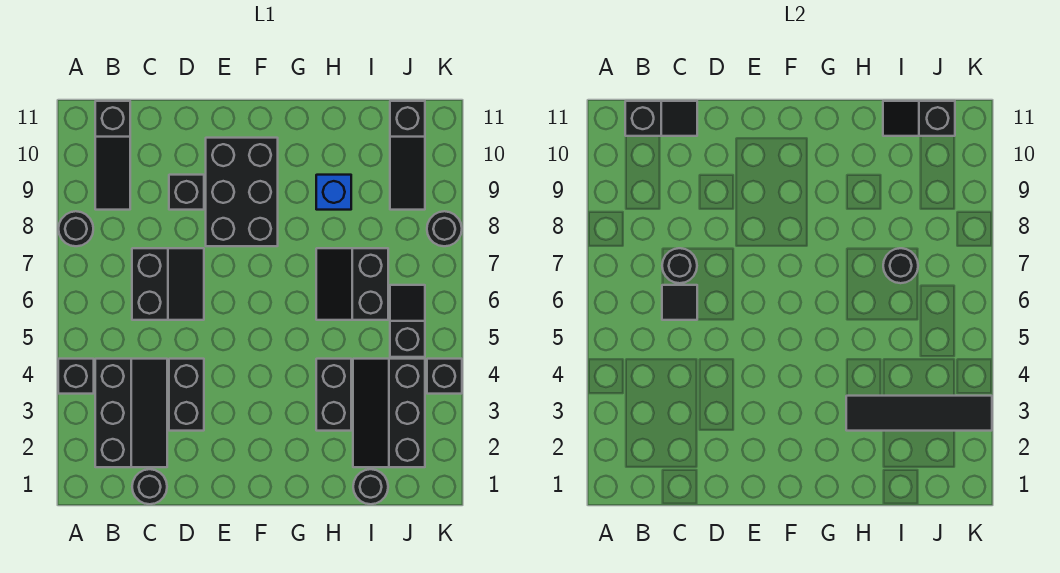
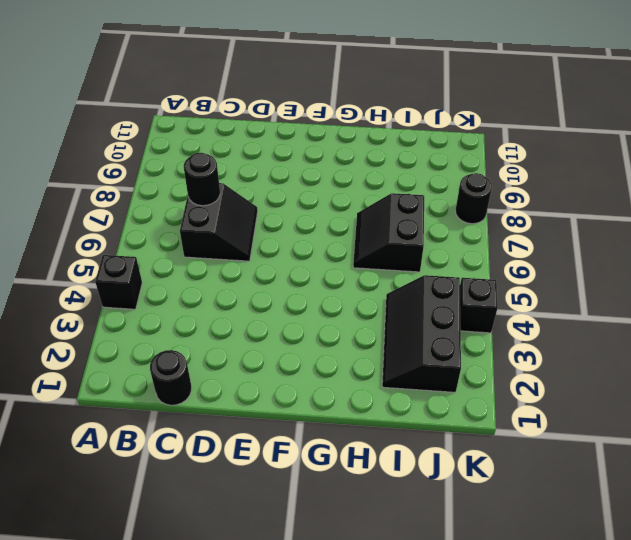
none -> black 1x1 round brick [58,211,93,246]
none -> black 2x3 slope [95,359,167,467]
none -> black 1x3 slope [95,101,130,210]

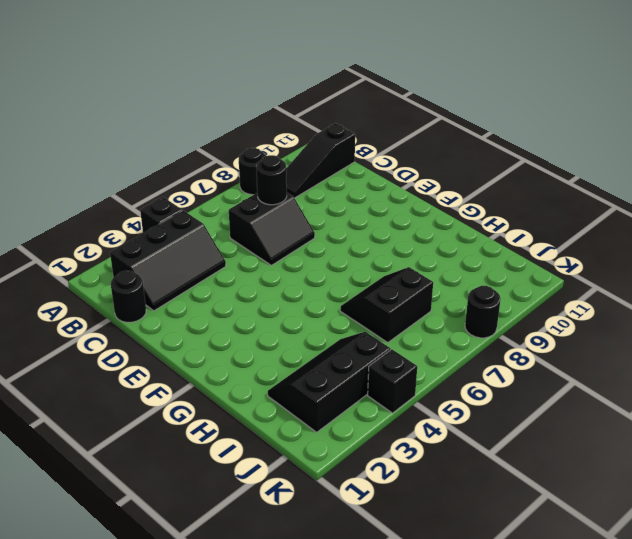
none -> black 1x2 brick [169,359,204,431]
none -> black 1x1 brick [169,175,204,210]
none -> black 2x3 brick [206,138,278,246]

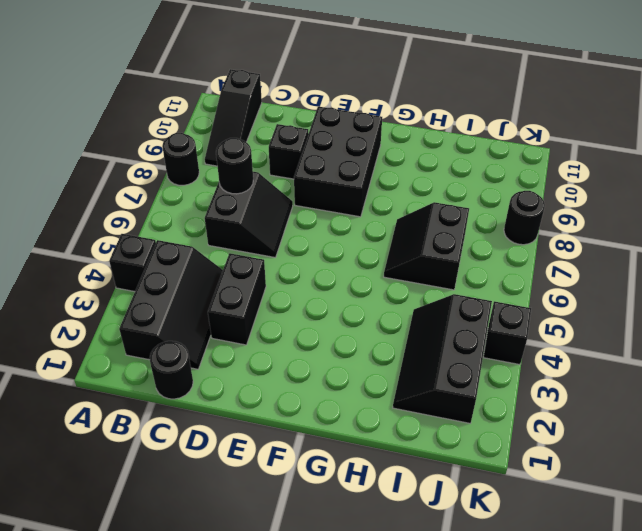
none -> black 1x2 brick [316,359,351,431]
none -> blue 1x1 brick [316,175,351,210]
none -> black 1x1 round brick [353,469,388,504]

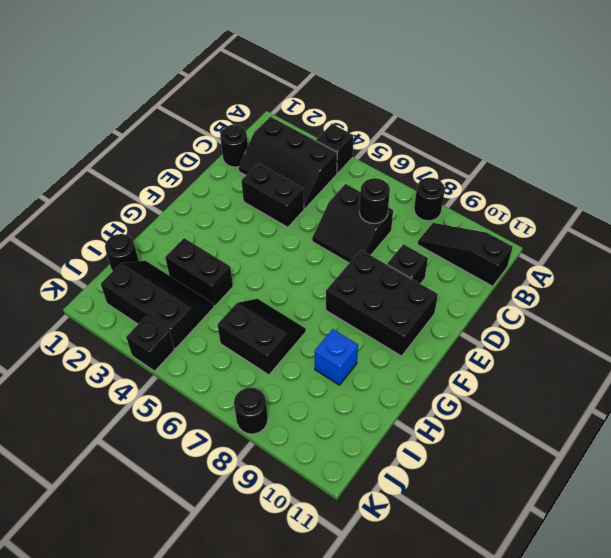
none -> black 1x2 slope [390,285,425,357]
none -> black 1x3 slope [390,101,425,210]
none -> black 1x2 slope [625,101,697,136]

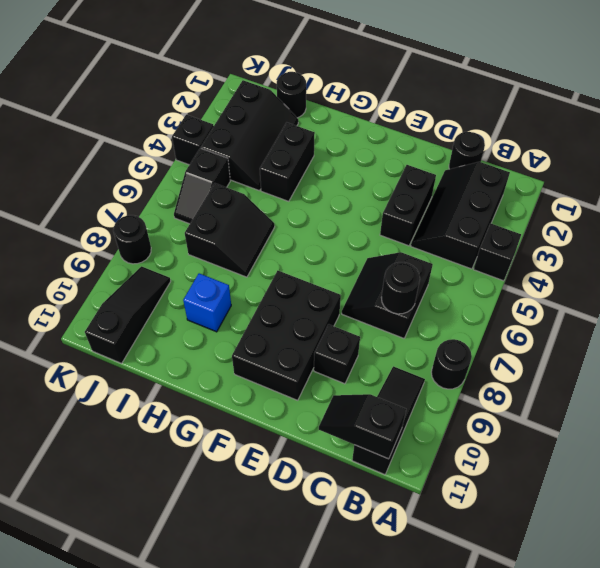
none -> black 1x1 tile [662,285,697,320]
none -> black 1x4 tile [846,396,992,431]
none -> black 1x1 round brick [883,248,918,283]

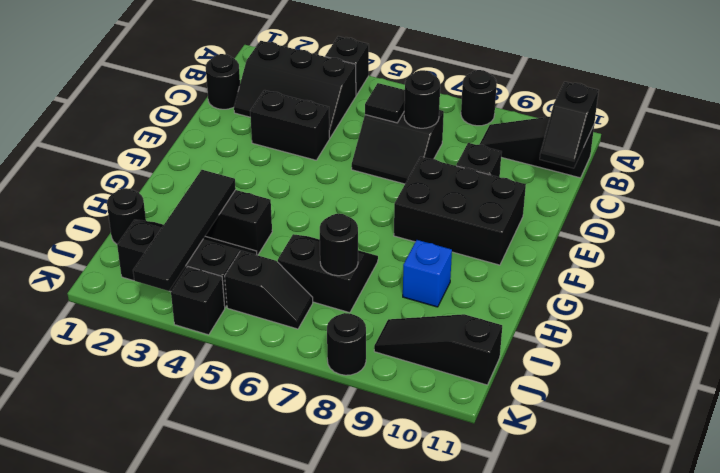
none -> black 1x2 slope [883,101,955,136]

